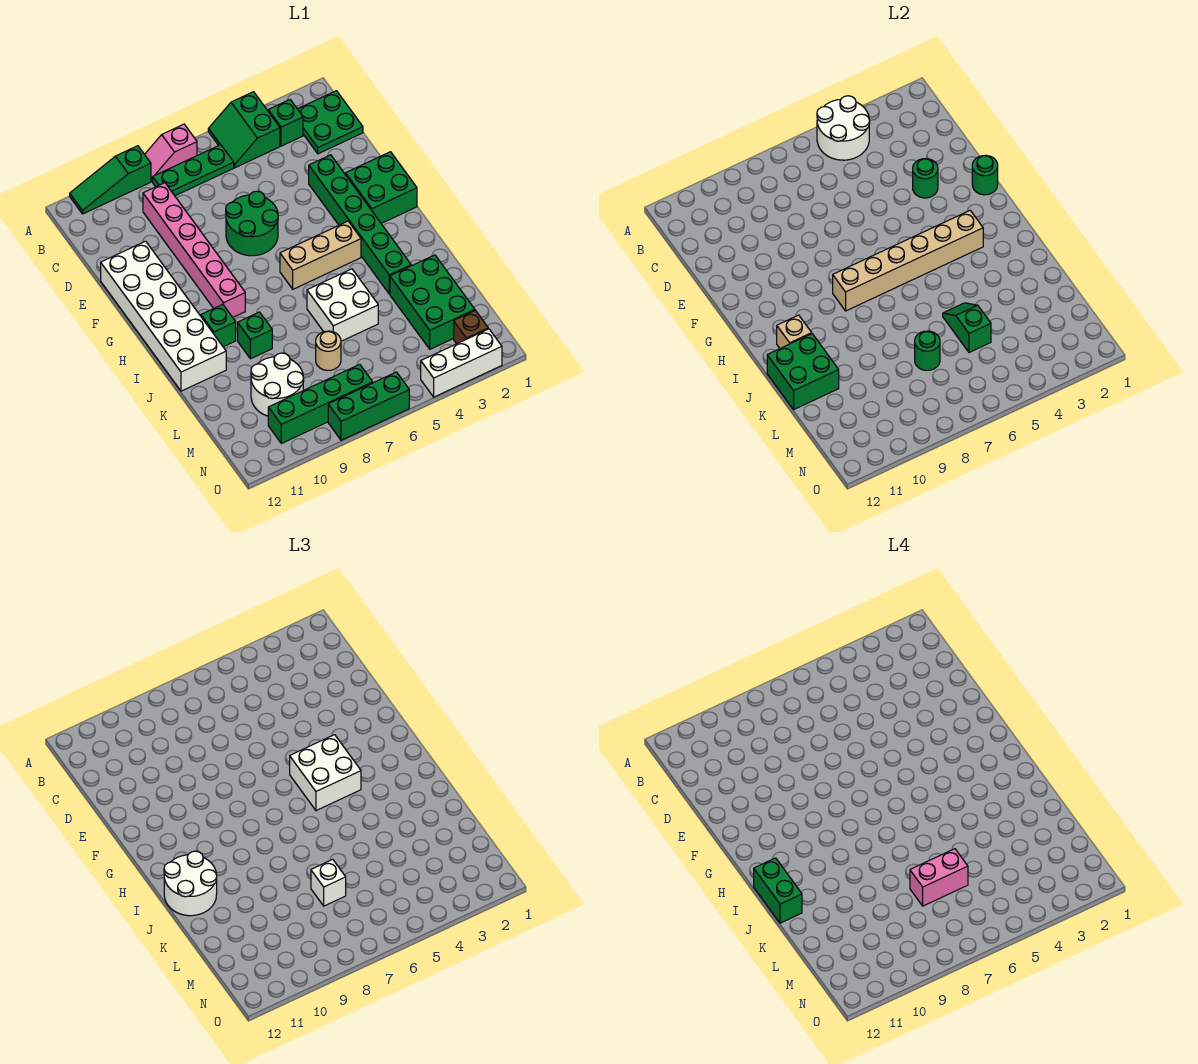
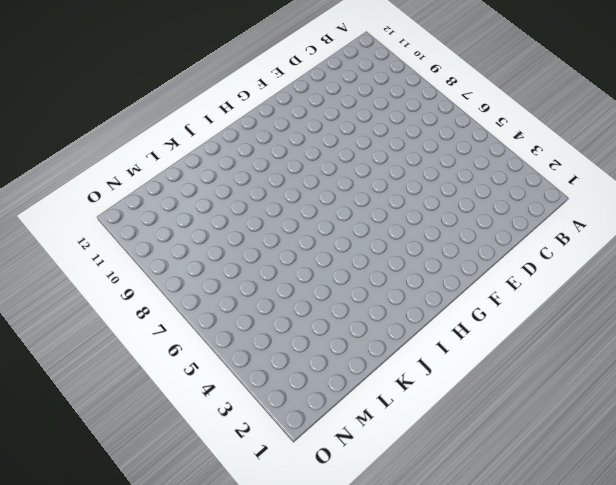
none -> green 2x2 slope [208,92,280,168]
none -> pink 1x2 slope [144,124,197,182]
none -> green 1x3 slope [70,146,151,214]
none -> green 2x2 plate [298,91,363,154]

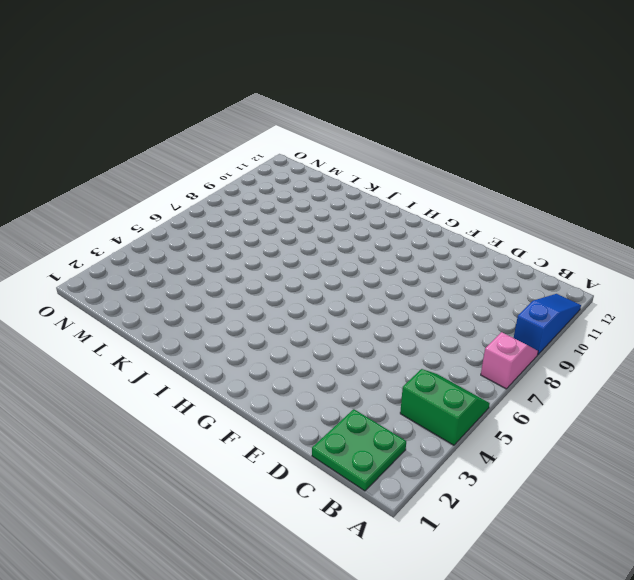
blue 1x3 slope [514,294,581,355] -> green 1x3 slope [70,146,151,214]
none -> green 1x1 brick [268,100,303,146]
none -> green 1x3 plate [153,145,234,196]
none -> pink 1x6 brick [143,183,245,317]
none -> green 1x6 brick [309,155,411,294]

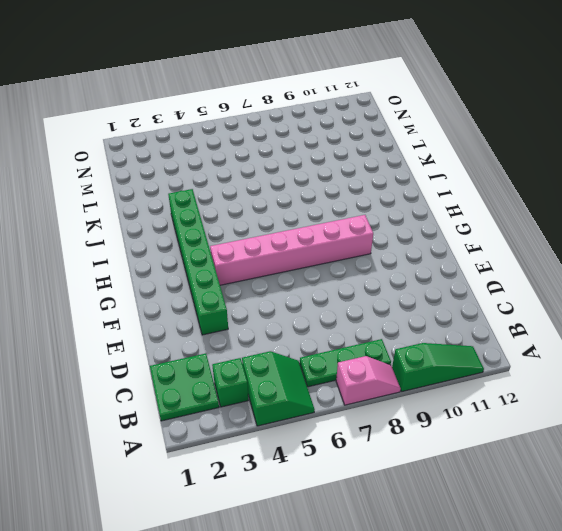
pink 1x6 brick [210,215,373,285] -> pink 1x6 brick turned to [143,183,245,317]
none -> green 2x2 round brick [226,191,278,256]
none -> white 2x6 brick [101,241,226,391]
none -> green 2x2 brick [345,152,417,223]
none -> tan 1x3 brick [280,221,361,289]

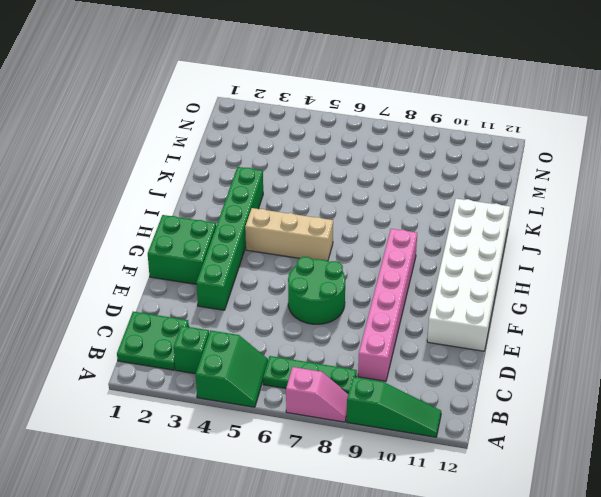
none -> green 1x1 brick [201,304,236,347]
none -> white 2x2 brick [307,269,378,341]
none -> green 1x1 brick [238,312,272,359]
none -> green 2x3 brick [390,255,475,349]

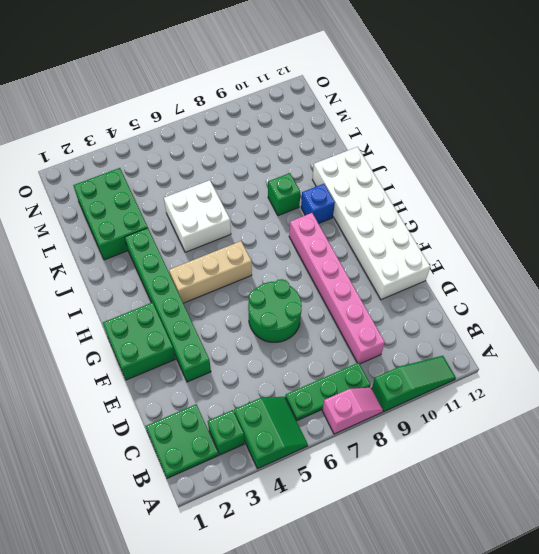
blue 1x1 brick [301,184,335,224] -> green 1x1 brick [201,304,236,347]
none -> tan 1x1 round brick [316,331,341,371]
none -> white 2x2 round brick [251,353,304,416]
none -> brown 1x1 brick [454,310,488,344]
none -> green 1x4 brick [268,364,373,443]

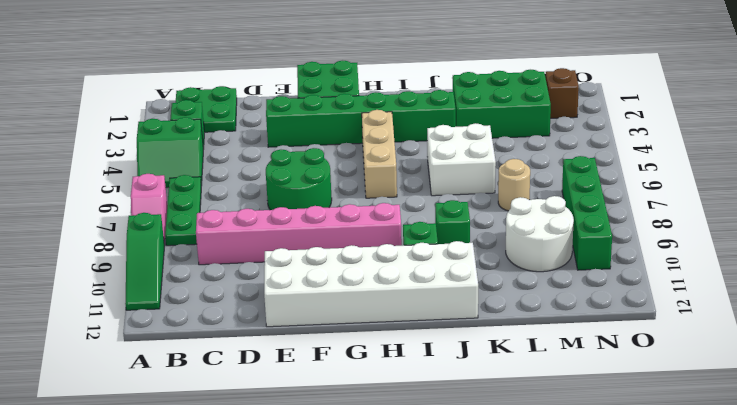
none -> white 1x3 brick [421,329,502,397]
none -> green 1x3 brick [328,372,409,440]
none -> white 2x2 round brick [817,96,870,160]
none -> green 1x1 round brick [913,159,938,198]

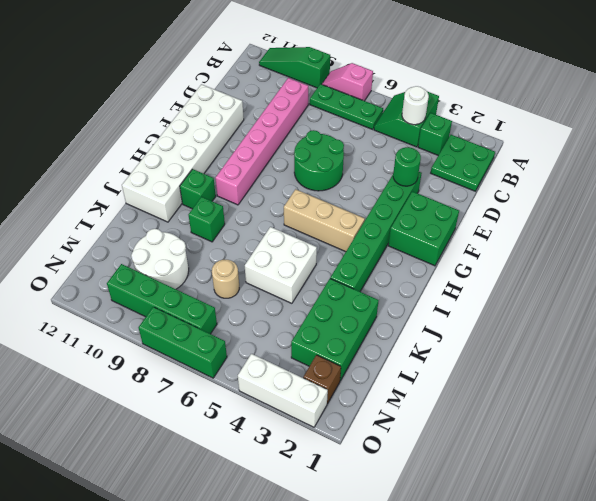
white 1x1 round brick [402,86,429,125] -> white 2x2 round brick [817,96,870,160]
none -> green 1x1 round brick [972,155,998,195]
none -> tan 1x6 brick [833,211,983,311]
none -> tan 1x1 brick [777,315,812,348]
none -> green 2x2 brick [767,334,839,409]

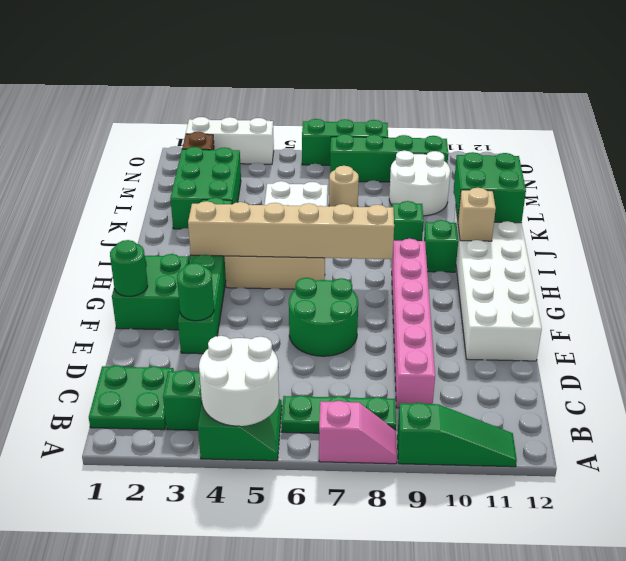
none -> green 1x2 slope [943,303,991,352]
none -> green 1x1 round brick [915,331,940,371]
none -> white 2x2 brick [290,735,361,811]
none -> white 2x2 round brick [164,851,217,916]

